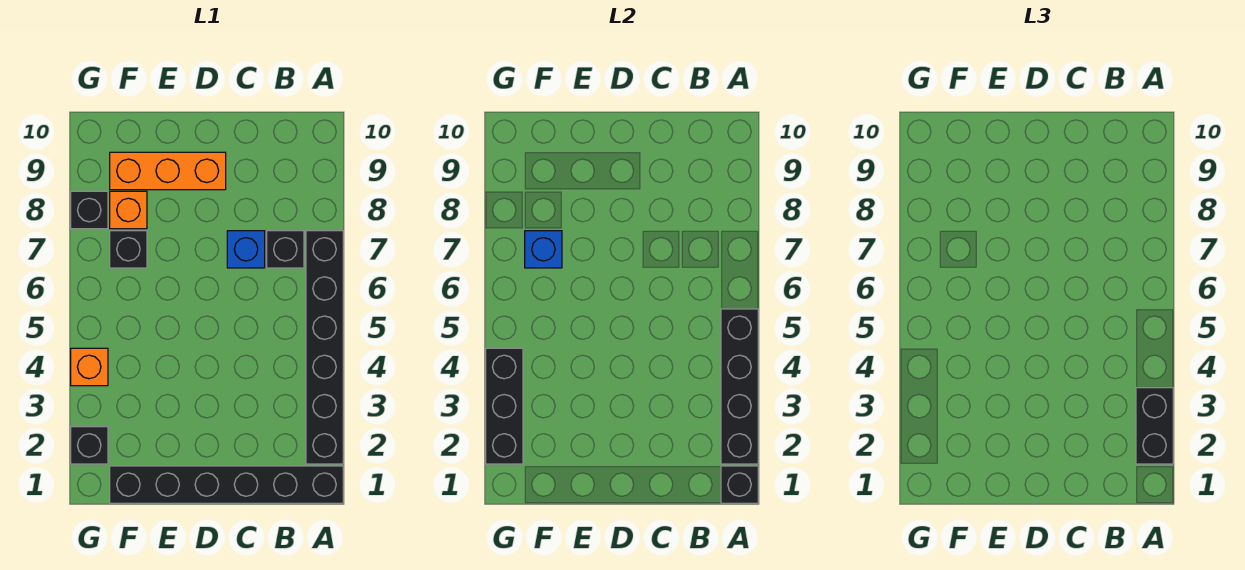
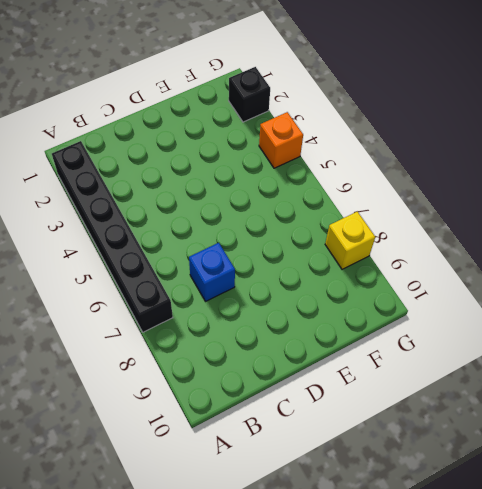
yellow 1x1 brick [325,212,375,269] -> black 1x1 brick [71,191,108,229]
none -> black 1x6 brick [110,466,343,503]
none -> black 1x1 brick [267,231,304,268]
none -> orange 1x3 brick [110,152,226,190]

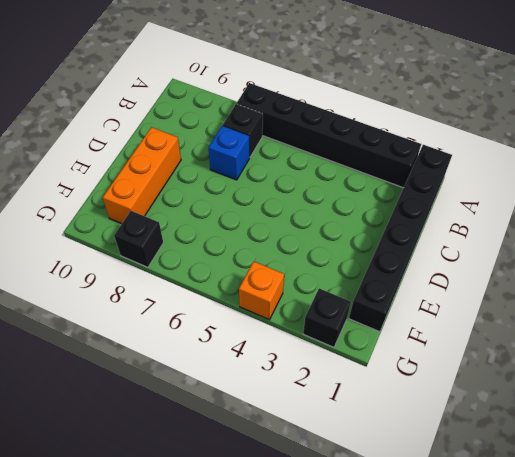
none -> black 1x1 brick [110,231,147,268]
none -> orange 1x1 brick [110,191,147,229]
none -> black 1x1 brick [721,466,758,503]

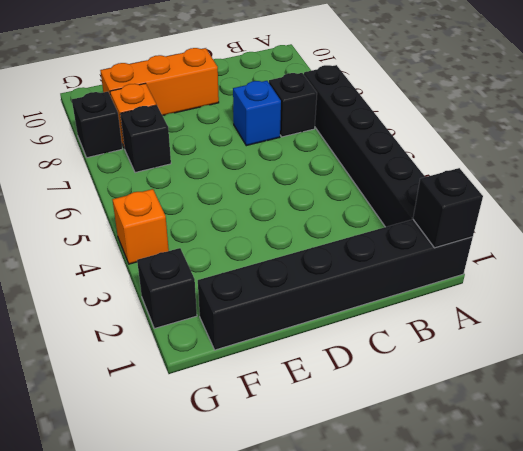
none -> black 1x4 brick [721,309,758,464]
none -> blue 1x1 brick [525,231,562,268]
none -> black 1x3 brick [486,348,523,464]

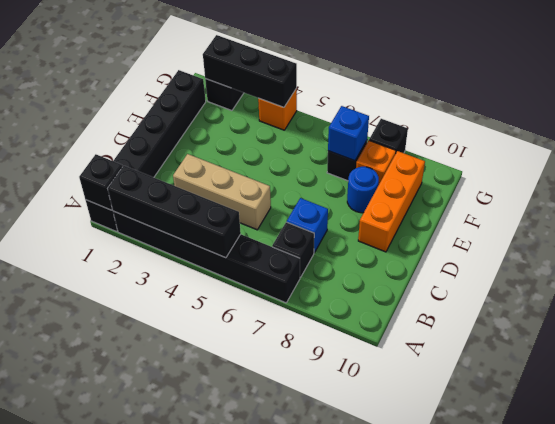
tan 1x3 brick [173,154,271,230] -> none
blue 1x1 round brick [347,167,379,213] -> none
none -> black 1x2 brick [1136,388,1173,464]

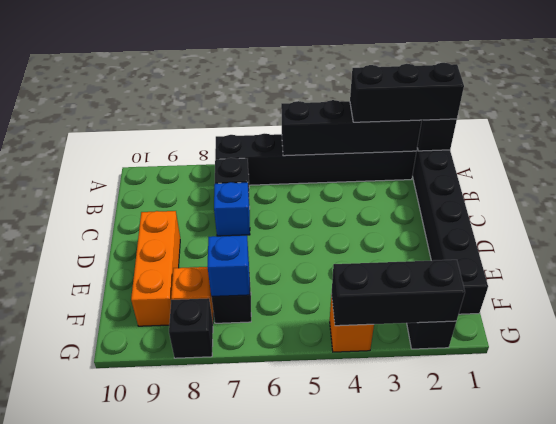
black 1x3 brick [350,63,464,122] -> black 1x2 brick [1136,388,1173,464]

